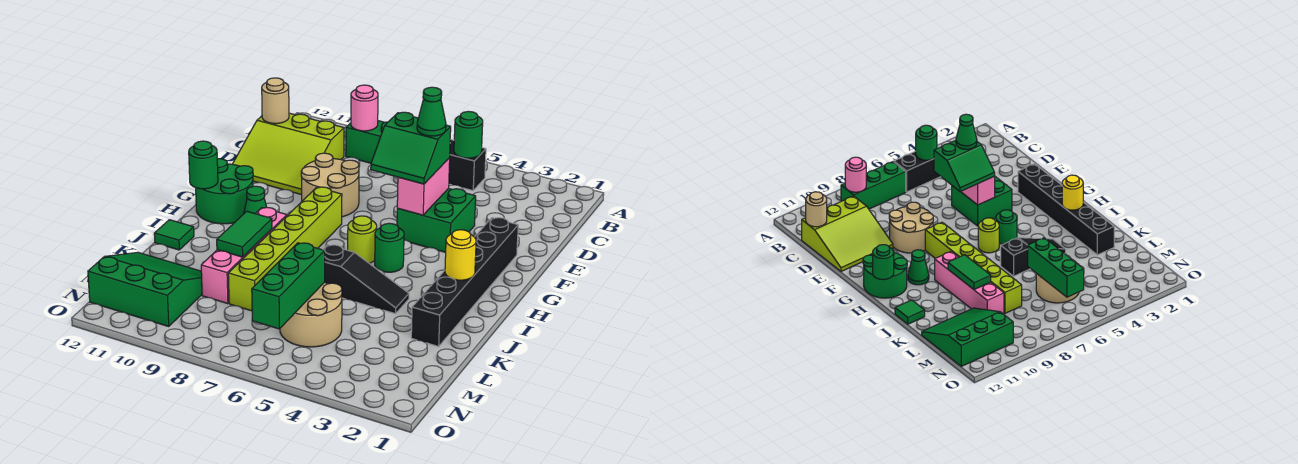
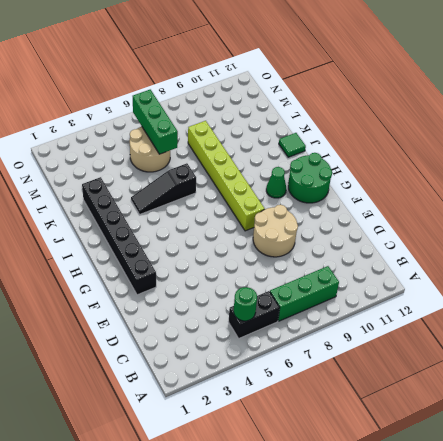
none -> lime 3x3 slope [233,113,344,195]
none -> green 2x2 brick [397,188,476,252]
none -> green 1x1 round brick [375,223,404,272]

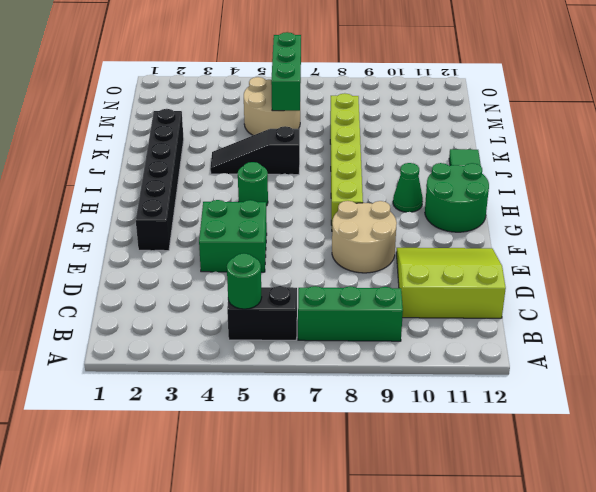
none -> lime 1x1 round brick [348,216,377,263]
none -> pink 1x4 brick [201,208,287,304]
none -> green 3x3 slope [88,252,202,326]

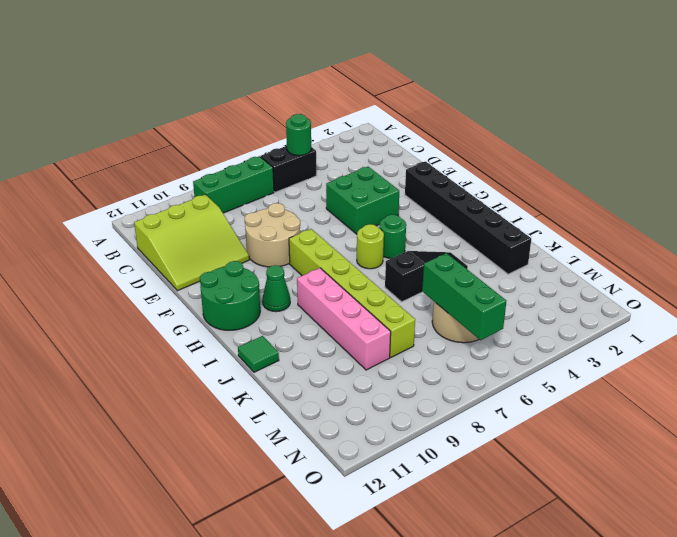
none -> green 3x3 slope [88,252,202,326]
none -> pink 1x1 round brick [351,85,378,131]
none -> tan 1x1 round brick [262,78,289,124]

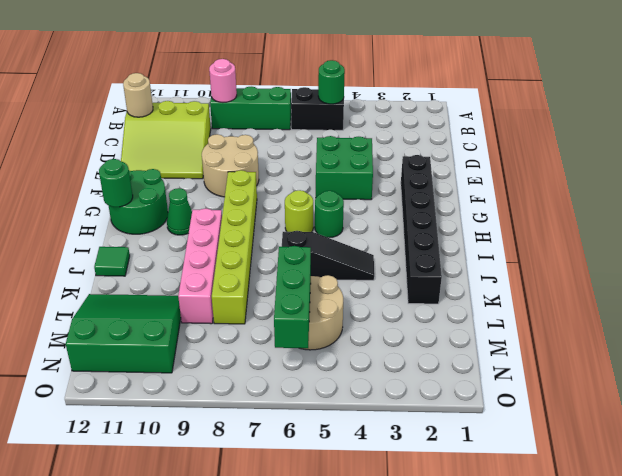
none -> pink 1x2 brick [397,158,450,215]
none -> yellow 1x1 round brick [445,230,476,280]
none -> green 1x2 tile [217,211,272,257]

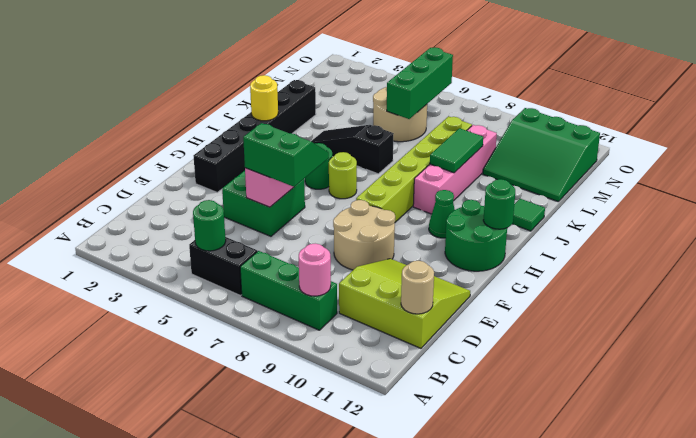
none -> green 1x1 cone [417,87,446,136]

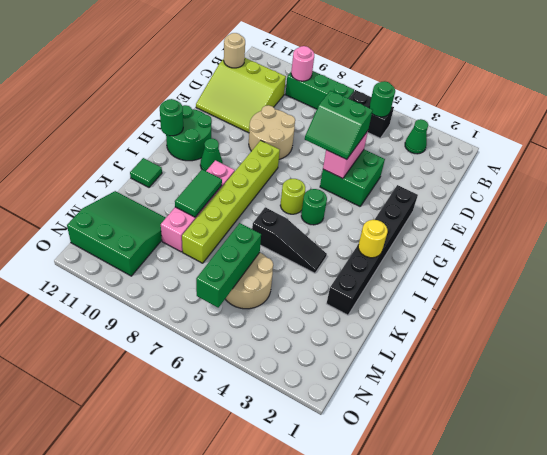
green 1x1 cone [405,119,428,154] -> green 1x1 cone moved to [417,87,446,136]

